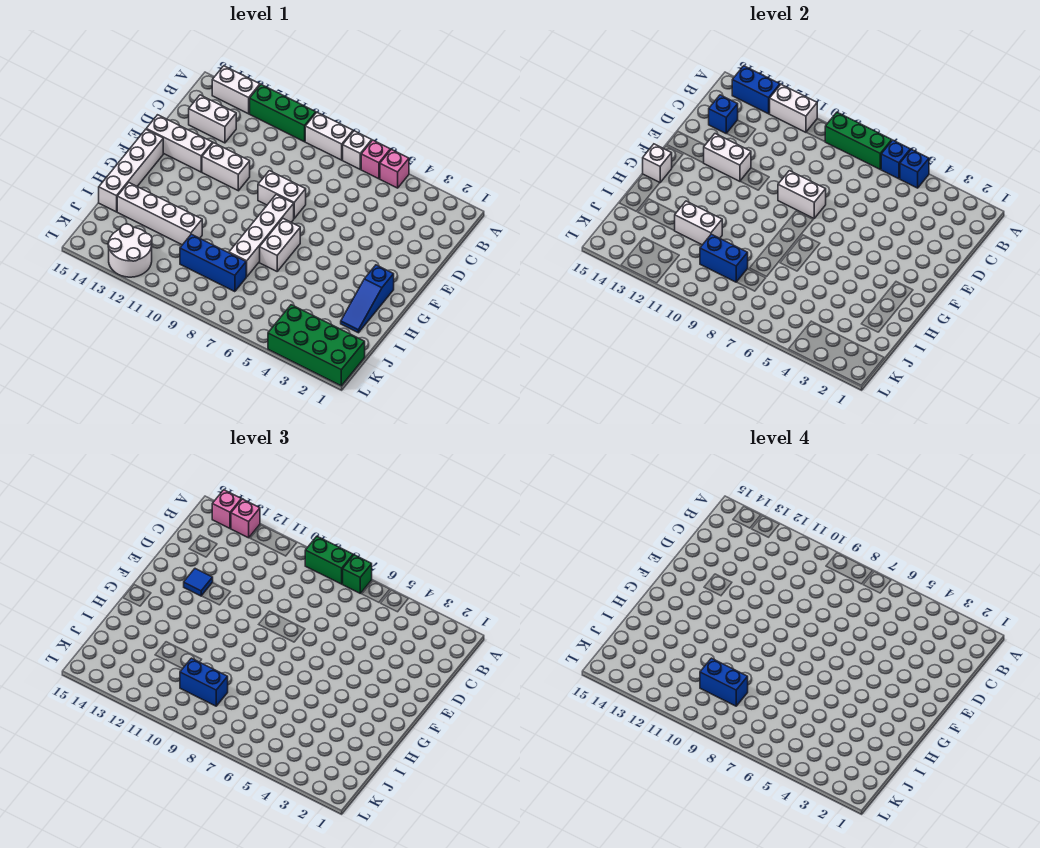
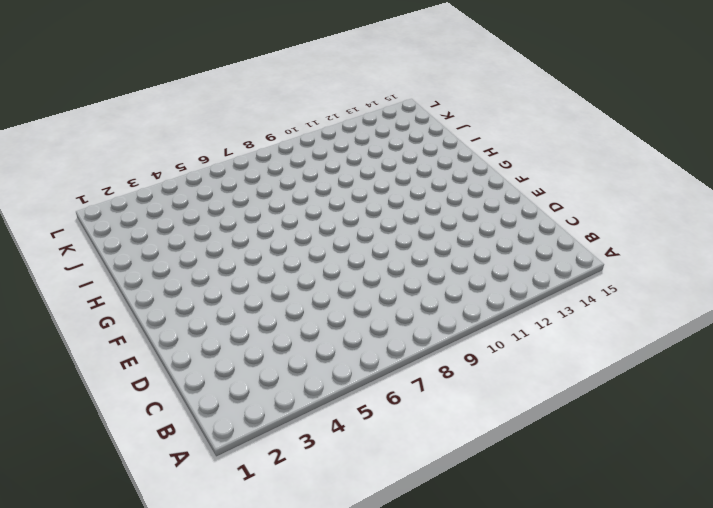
none -> pink 1x1 brick [380,149,409,188]
none -> pink 1x1 brick [361,140,390,179]
none -> white 1x1 brick [343,131,372,169]
none -> white 1x2 brick [305,113,353,160]

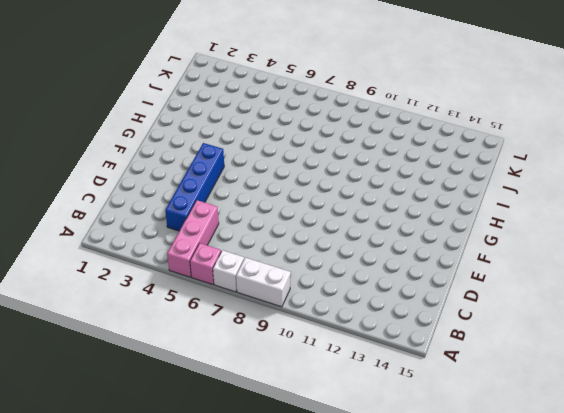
pink 1x3 brick [167,200,219,277] -> pink 1x1 brick [380,149,409,188]
blue 1x4 brick [165,143,224,231] -> none
none -> green 1x3 brick [250,85,316,142]
none -> white 1x2 brick [212,66,260,114]
none -> white 1x2 brick [189,95,236,143]
none -> white 1x2 brick [258,171,306,218]

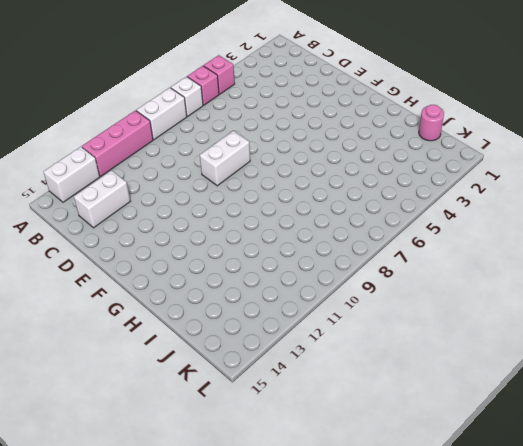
pink 1x3 brick [82,110,153,176] -> green 1x3 brick [250,85,316,142]
pink 1x1 round brick [419,105,444,141] -> none
none -> white 1x2 brick [202,143,250,191]
none -> white 1x3 brick [146,115,213,172]
none -> white 1x4 brick [229,195,294,277]
none -> white 1x4 brick [99,130,163,212]

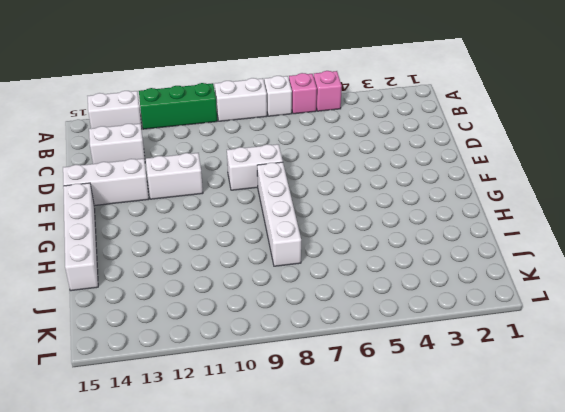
none -> blue 1x3 slope [341,265,394,333]
none -> white 1x2 brick [260,219,300,271]
none -> white 1x4 brick [117,183,202,245]
none -> blue 1x3 brick [180,234,246,292]

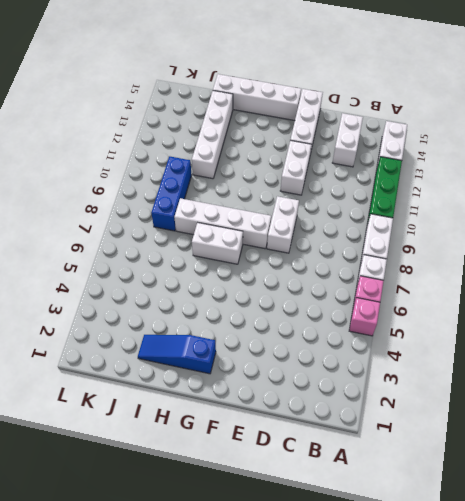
none -> green 2x4 brick [268,305,365,386]
none -> white 2x2 round brick [108,224,152,277]
none -> blue 1x1 brick [900,149,929,188]
none -> blue 1x1 brick [881,140,910,179]

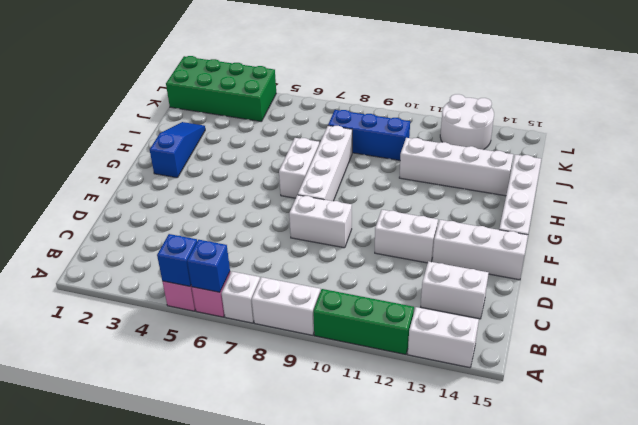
none -> green 1x3 brick [825,113,892,169]
none -> white 1x2 brick [770,85,817,132]
none -> blue 1x2 brick [732,66,780,114]
none -> blue 1x1 brick [709,95,738,133]

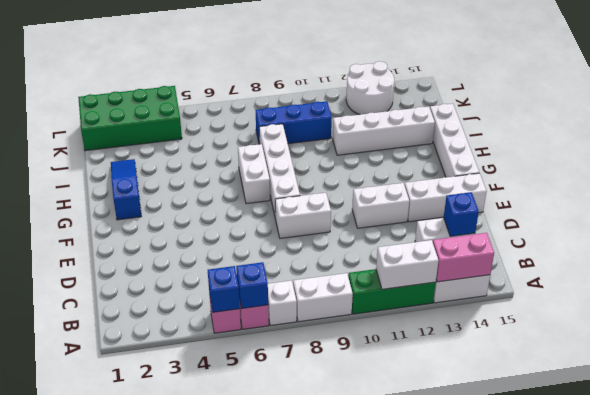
pink 1x2 brick [433,233,494,282] -> blue 1x2 brick [732,66,780,114]
none -> green 1x3 brick [825,113,892,169]
none -> white 1x2 brick [778,171,826,218]
none -> white 1x2 brick [704,134,751,181]
none -> white 1x1 brick [643,144,672,182]

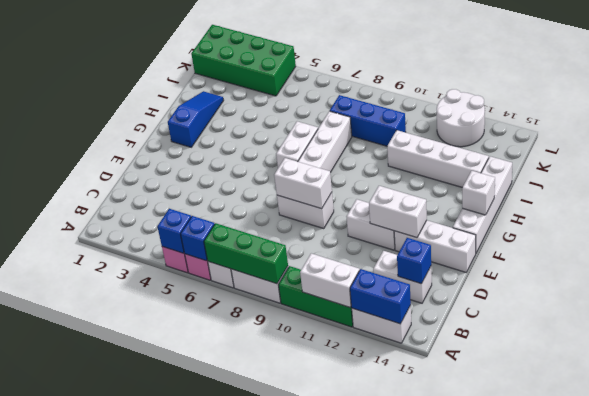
none -> white 1x2 brick [675,201,722,245]
none -> blue 1x2 brick [700,234,748,282]
none -> green 1x1 brick [343,555,372,593]
none -> green 1x2 brick [305,537,353,584]

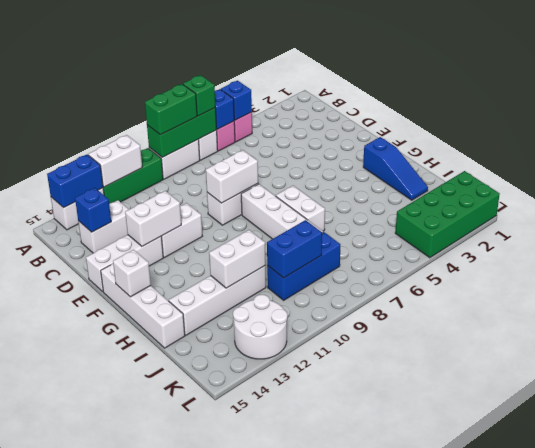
none -> pink 1x1 brick [231,499,260,538]
none -> pink 1x1 brick [212,490,241,528]
none -> blue 1x1 tile [184,569,213,596]
none -> blue 1x2 brick [180,658,228,706]

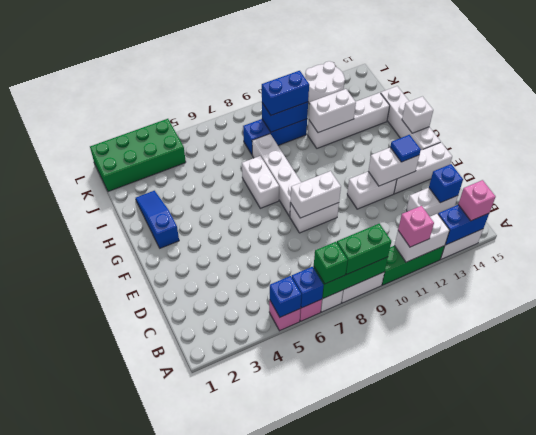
pink 1x1 brick [398,206,434,247] -> pink 1x1 brick moved to [231,499,260,538]
none -> blue 1x2 brick [700,658,748,706]

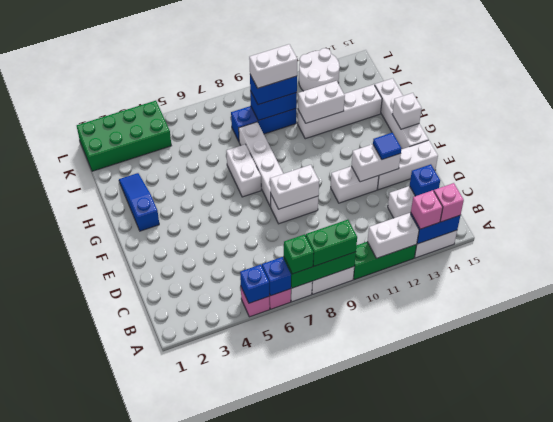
white 1x2 brick [249,44,297,88] -> blue 1x2 brick [700,658,748,706]

